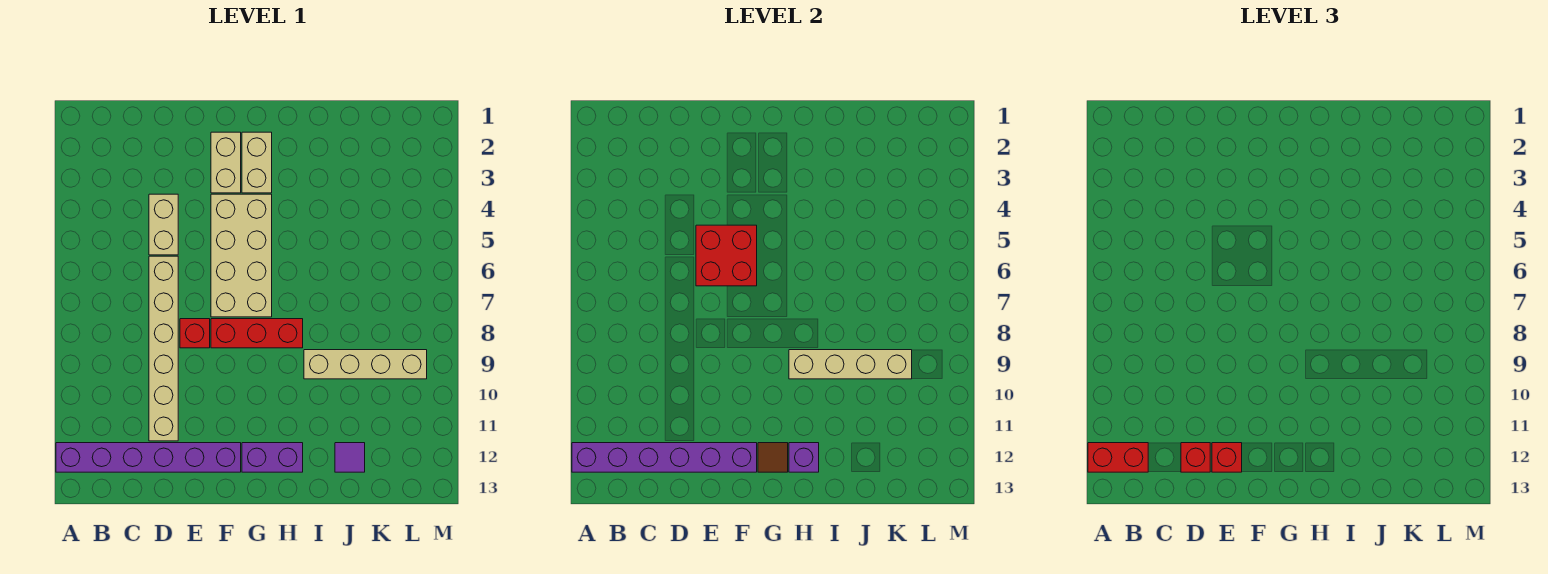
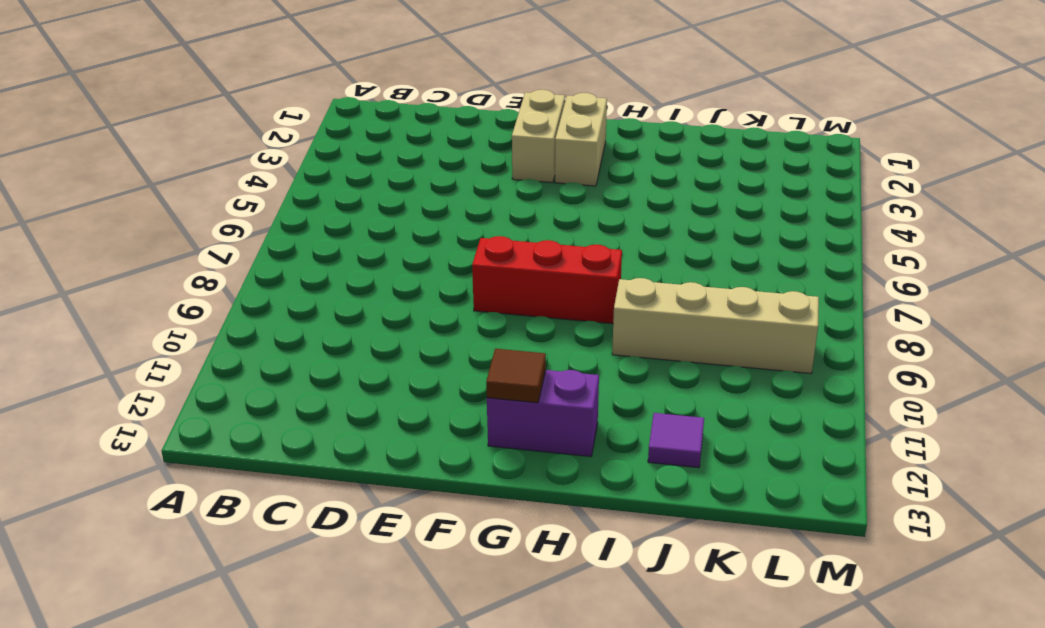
none -> purple 1x6 brick [56,443,241,472]
none -> tan 1x2 brick [149,194,178,255]
none -> tan 1x6 brick [149,256,178,441]

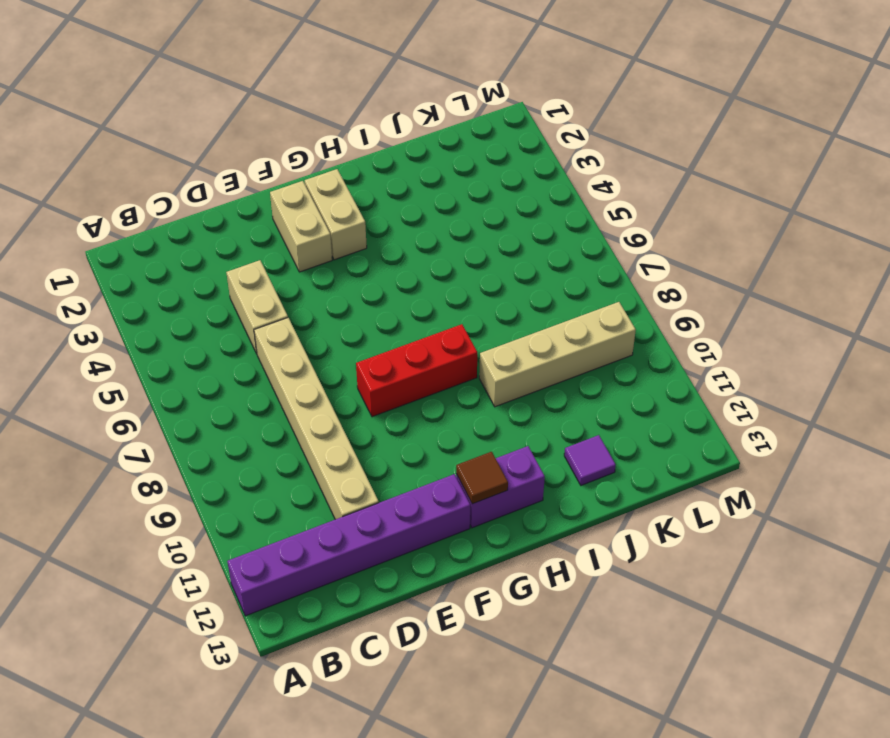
none -> red 1x1 brick [180,319,210,348]
none -> tan 2x4 brick [211,194,272,317]
none -> purple 1x6 brick [572,443,757,472]

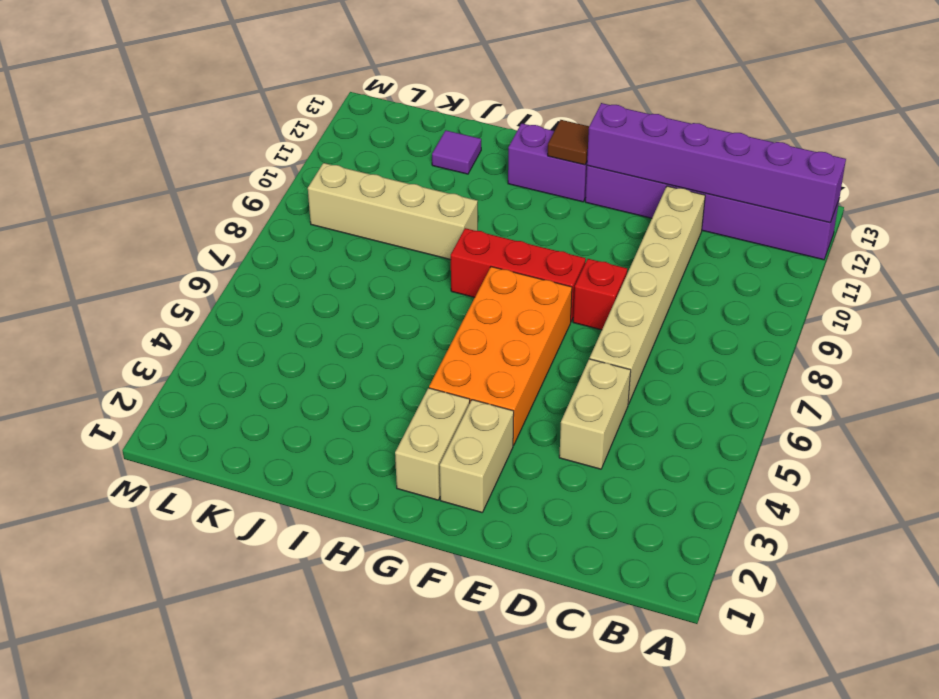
orange 2x4 brick [429,267,572,445] -> tan 2x4 brick [211,194,272,317]
none -> red 2x2 brick [696,225,757,286]
none -> tan 1x4 brick [789,350,912,379]
none -> purple 1x1 brick [789,443,819,472]

